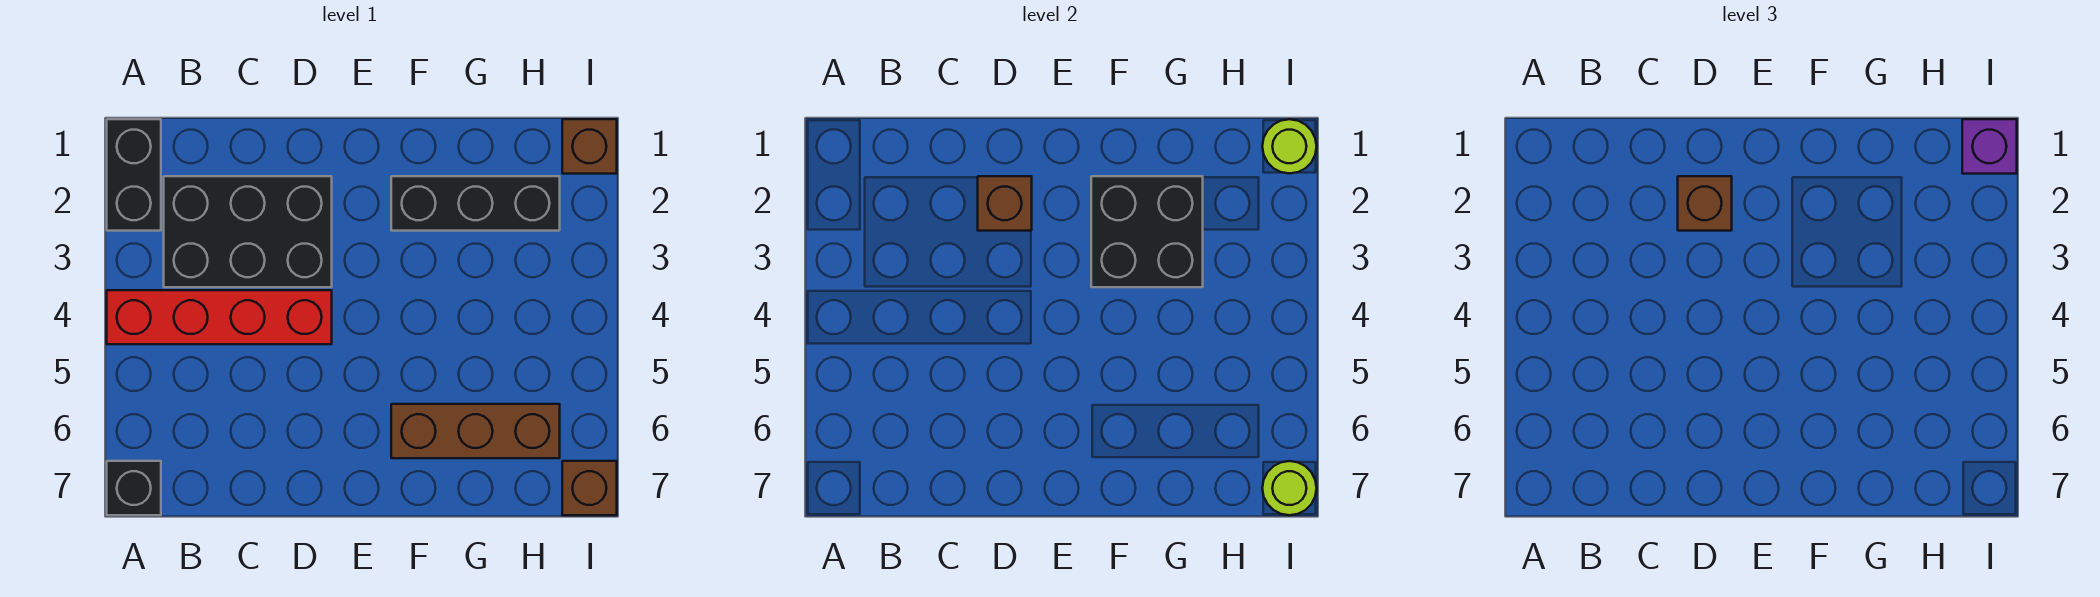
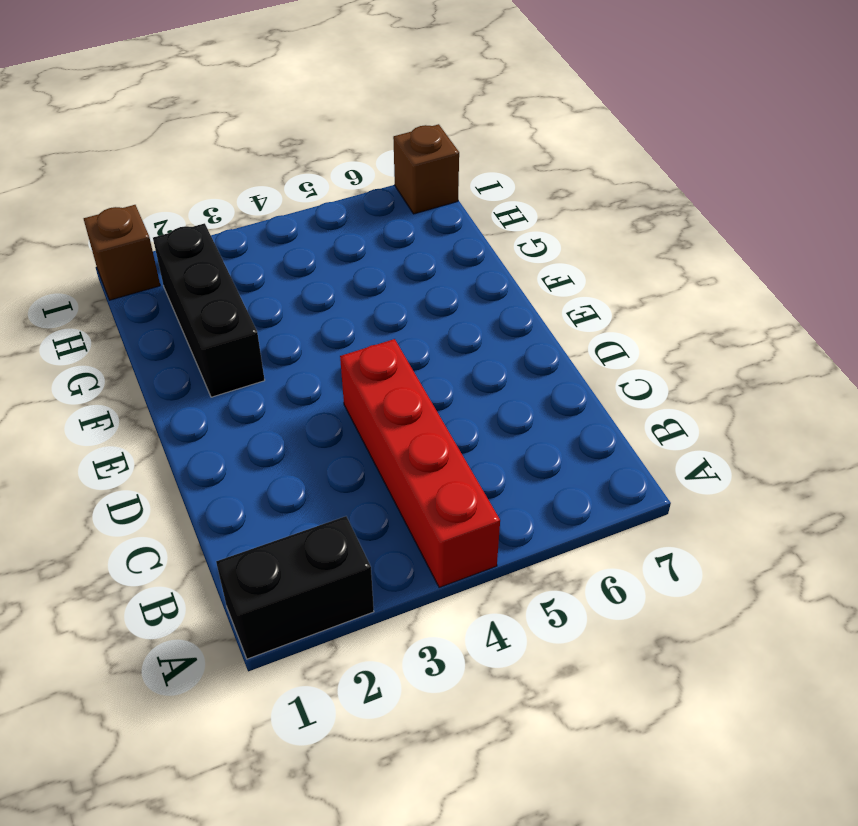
none -> black 1x1 brick [107,461,161,515]
none -> black 2x3 brick [164,176,332,287]
none -> brown 1x3 brick [391,404,560,458]

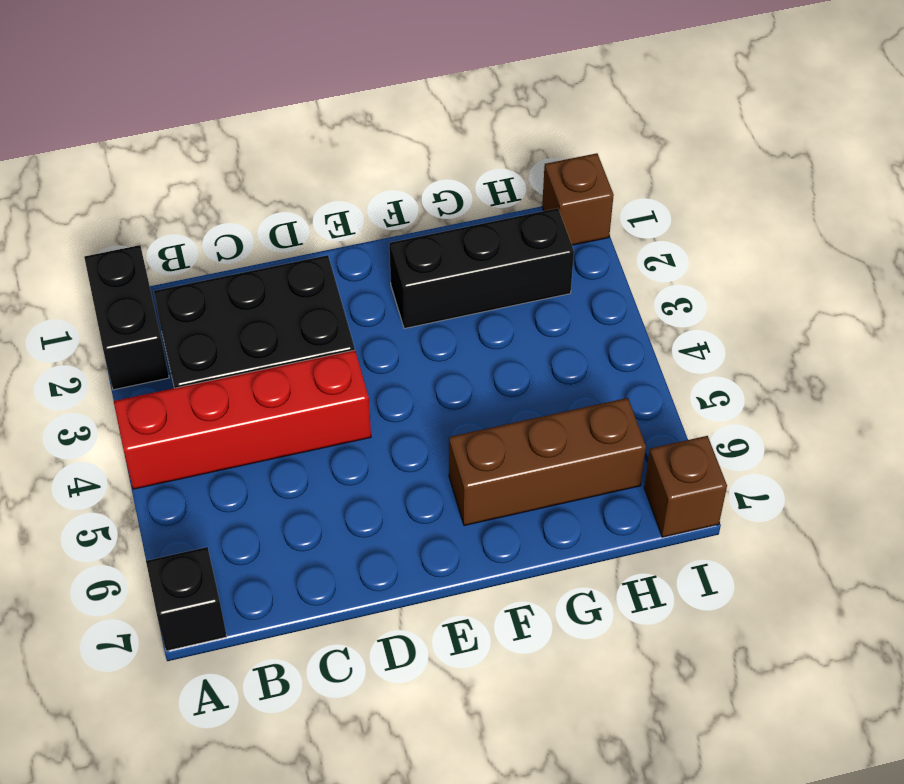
none -> brown 1x1 brick [978,176,1032,231]
none -> black 2x2 brick [1091,176,1203,287]
none -> lime 1x1 round brick [1262,119,1317,173]

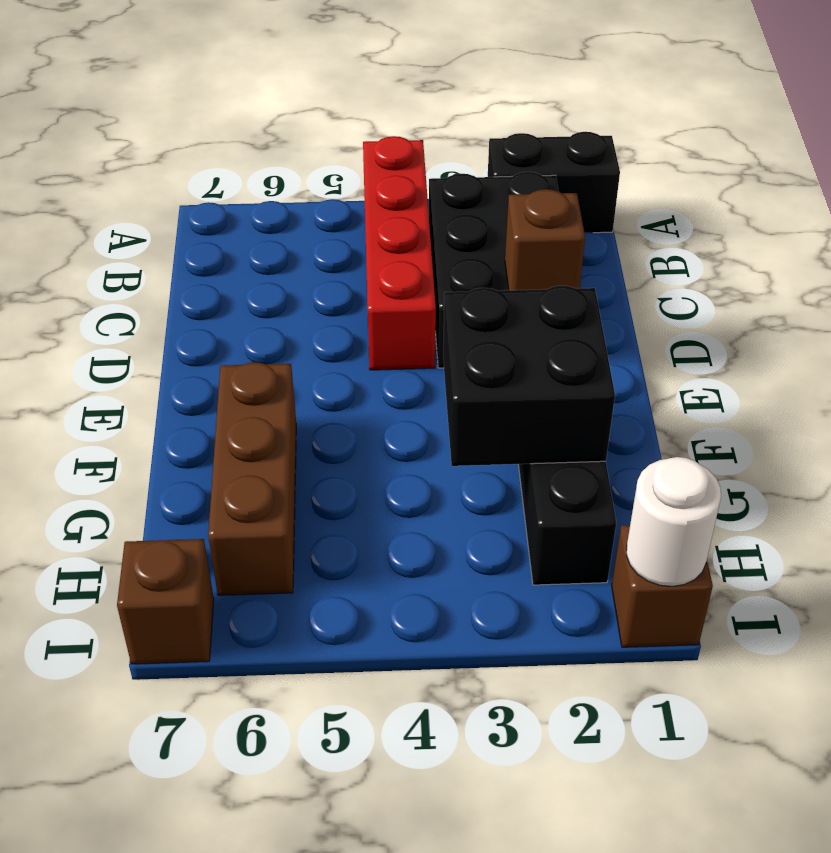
white 1x1 round brick [626,457,721,586] -> lime 1x1 round brick [1262,119,1317,173]
none -> black 1x1 brick [107,461,161,515]
none -> lime 1x1 round brick [1262,461,1317,515]
none -> brown 1x1 brick [1678,176,1732,231]

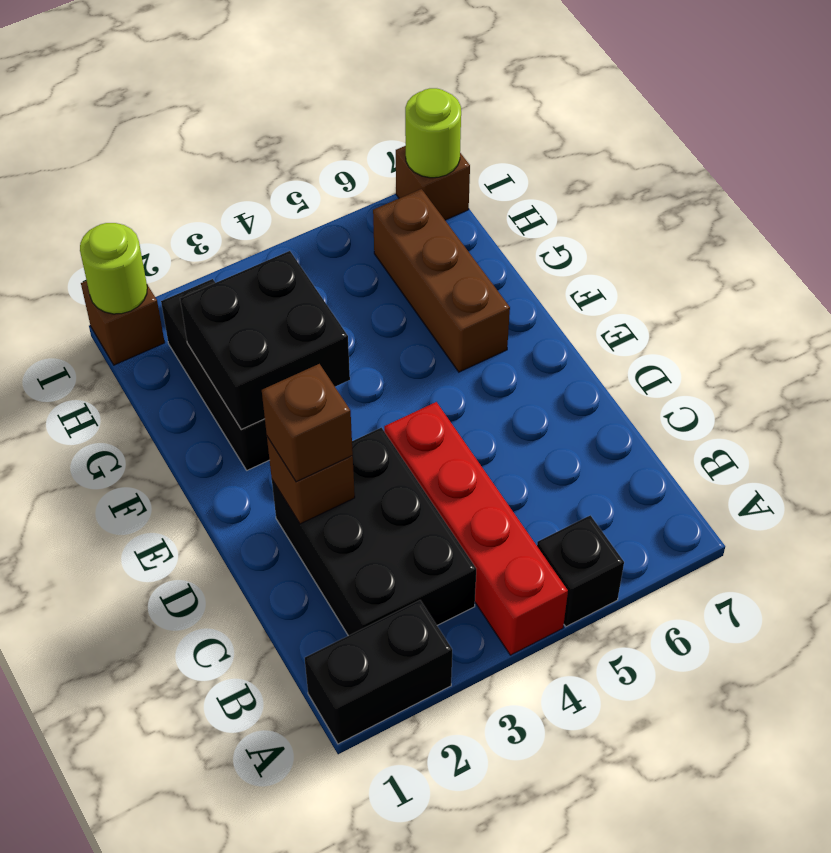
black 1x1 brick [537,515,624,627] -> black 1x1 brick moved to [107,461,161,515]
none -> purple 1x1 brick [1962,119,2017,174]

